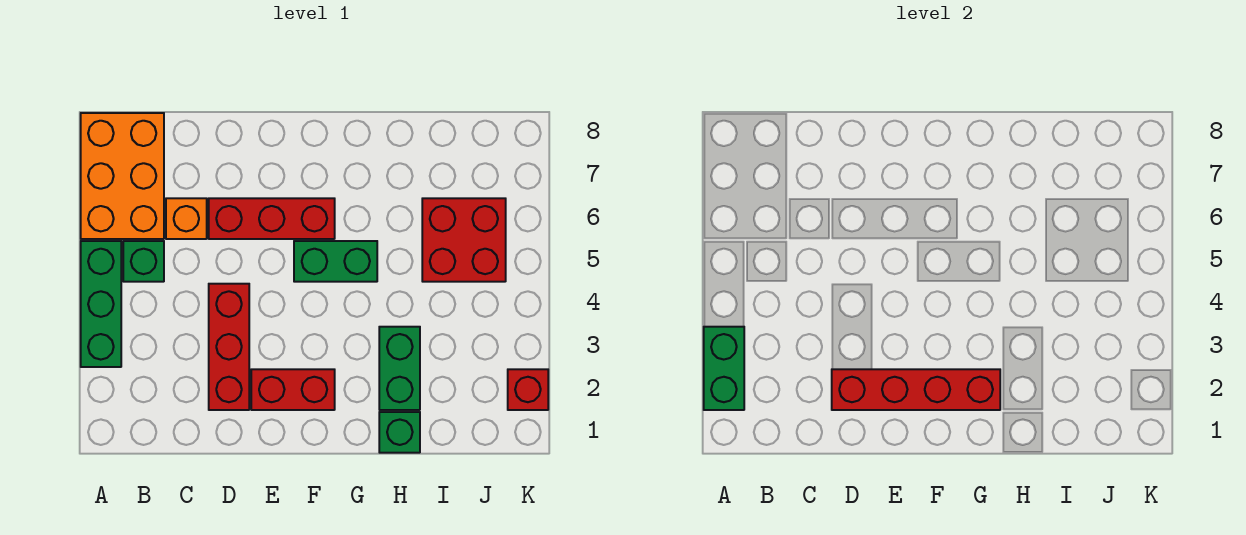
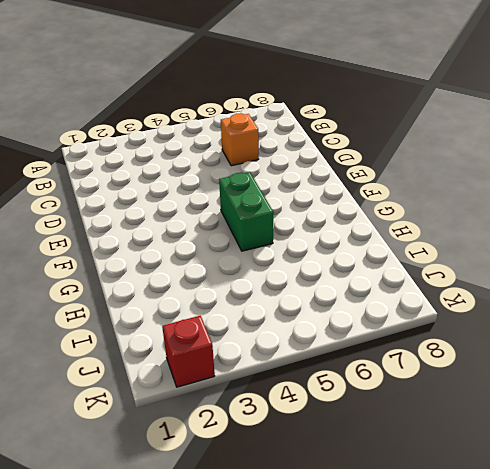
none -> green 1x3 brick [81,241,121,367]
none -> orange 2x3 brick [81,113,164,239]
none -> green 1x1 brick [123,241,164,282]

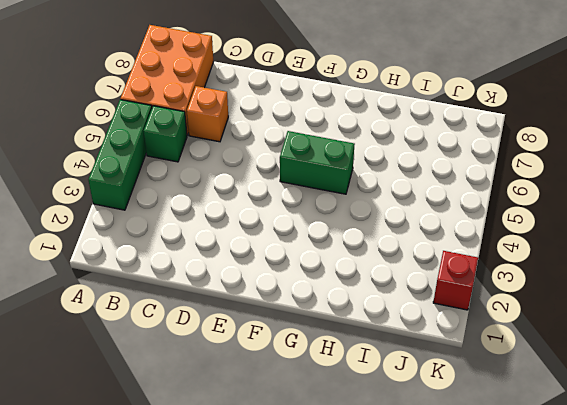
none -> red 1x3 brick [209,284,249,410]
none -> red 1x3 brick [209,198,335,239]
none -> red 1x2 brick [251,369,335,410]

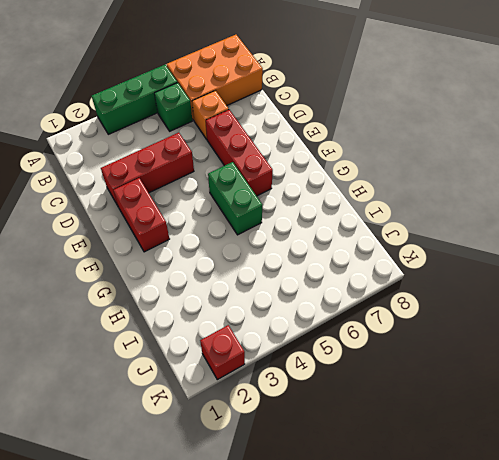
none -> green 1x1 brick [379,412,420,453]
none -> green 1x2 brick [379,327,420,410]
none -> red 2x2 brick [422,198,506,282]

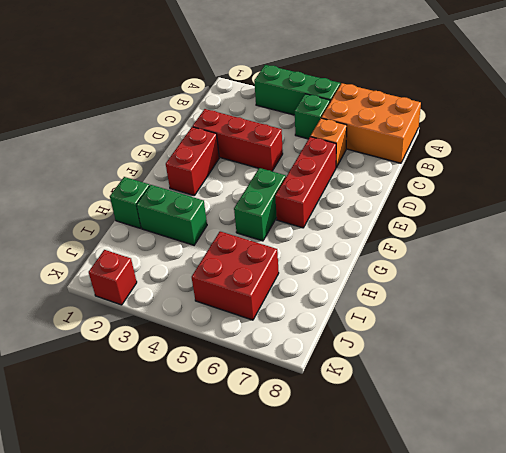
none -> green 1x2 brick [704,327,744,410]
none -> red 1x4 brick [832,369,1000,410]

